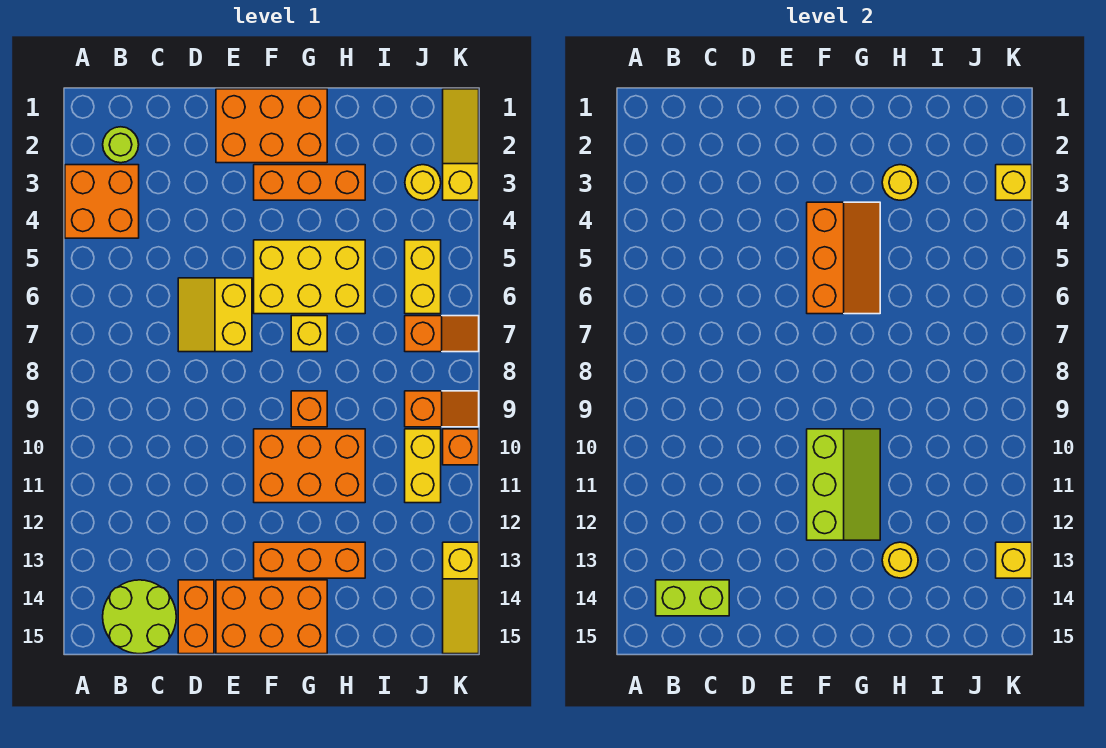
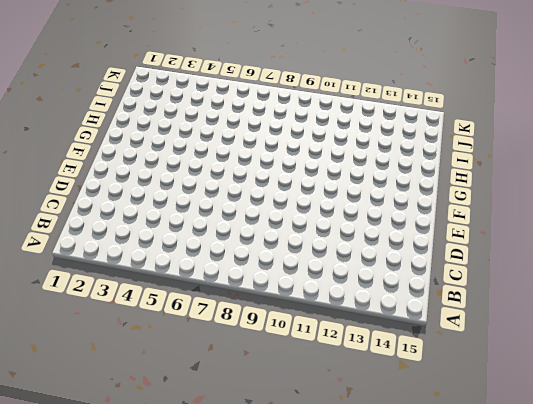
none -> orange 2x2 brick [65,165,139,238]
none -> lime 1x1 round brick [103,127,139,163]
none -> lime 2x2 round brick [103,580,176,654]

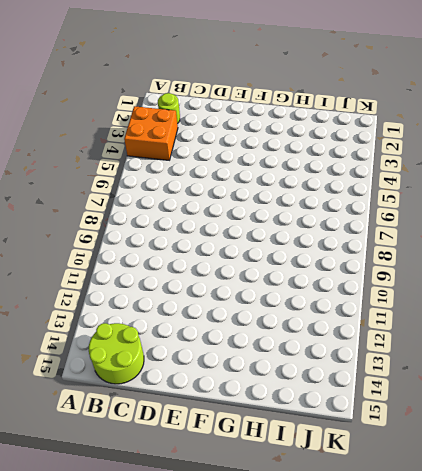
none -> yellow 2x2 slope [178,278,252,352]
none -> orange 1x2 brick [178,580,214,654]
none -> orange 2x3 brick [216,89,327,163]

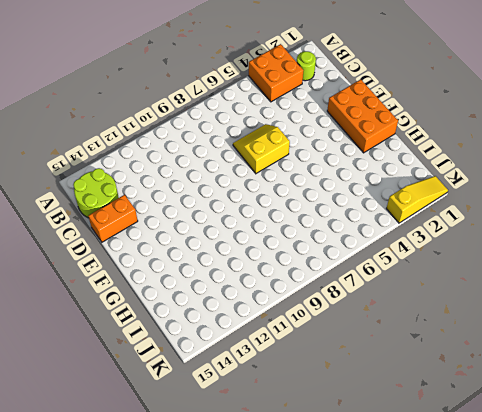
none -> orange 2x3 brick [216,580,327,654]
none -> orange 1x3 brick [254,165,365,200]
none -> yellow 2x3 brick [254,240,365,314]

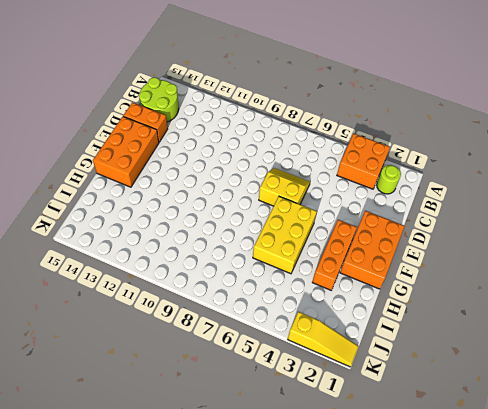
none -> orange 2x3 brick [254,429,365,503]
none -> orange 1x3 brick [254,542,365,578]
none -> yellow 1x1 brick [291,316,327,352]

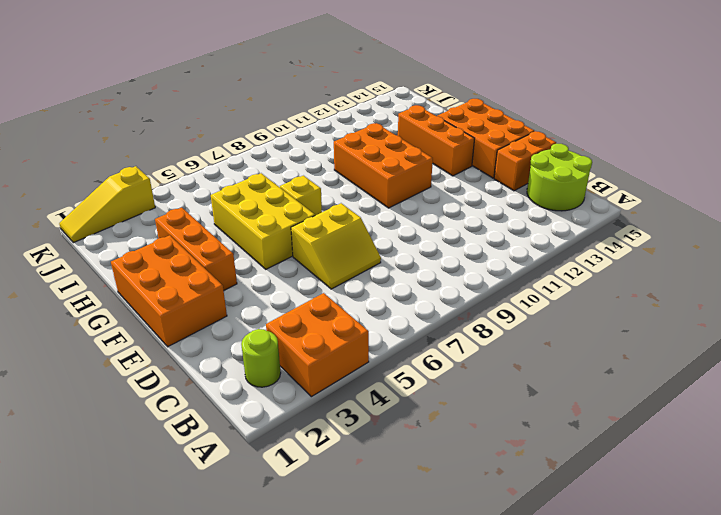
none -> orange 1x1 brick [291,391,327,427]
none -> yellow 1x1 round brick [405,165,441,200]
none -> yellow 1x2 brick [405,240,441,314]

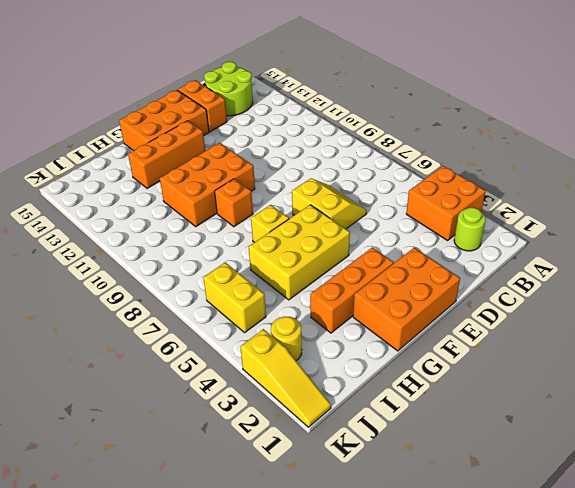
none -> orange 1x2 slope [405,316,479,352]
none -> orange 1x2 slope [405,391,479,427]
none -> yellow 1x2 brick [405,429,441,503]

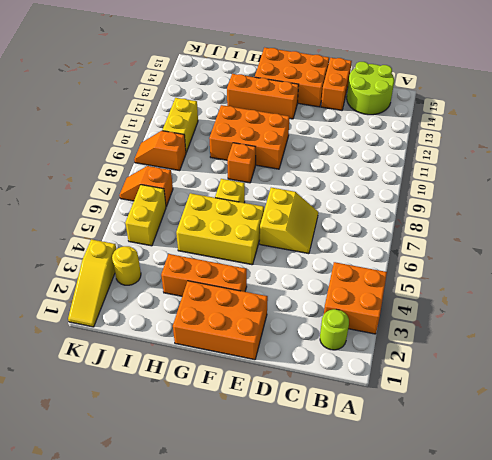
none -> orange 1x1 brick [443,429,479,465]
none -> yellow 1x3 slope [443,542,479,654]
none -> lime 1x2 brick [656,580,729,616]

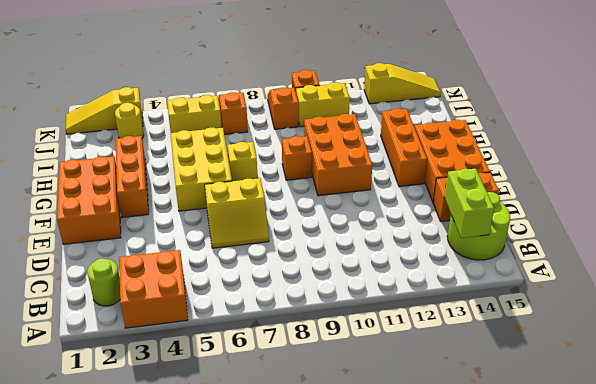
none -> orange 2x3 slope [807,202,880,314]
none -> lime 2x3 slope [807,429,880,540]
none -> yellow 1x1 round brick [882,165,918,200]

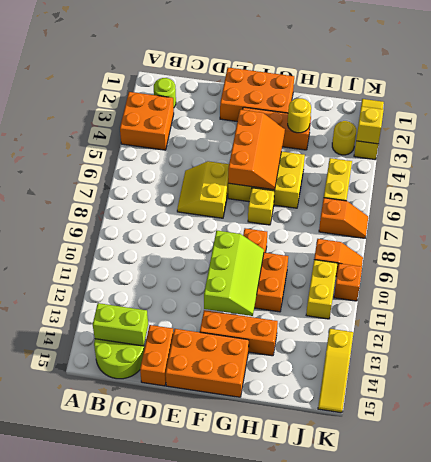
none -> yellow 1x1 round brick [882,542,918,578]
none -> yellow 1x1 brick [996,542,1032,578]

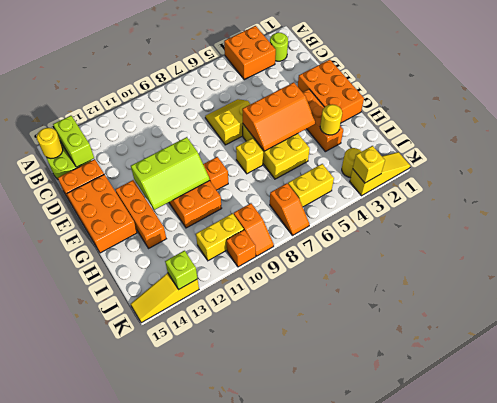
yellow 1x1 round brick [37,128,63,158] -> yellow 1x1 round brick moved to [882,542,918,578]
lime 1x1 brick [165,251,198,289] -> yellow 1x1 brick [996,542,1032,578]

